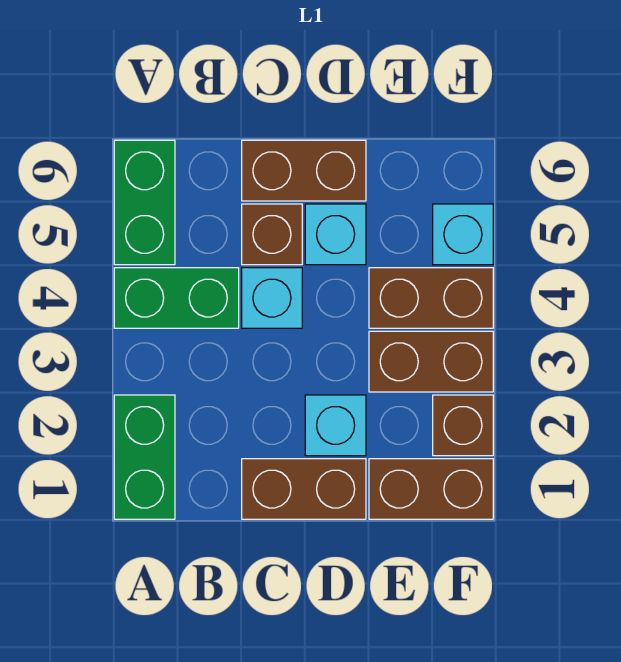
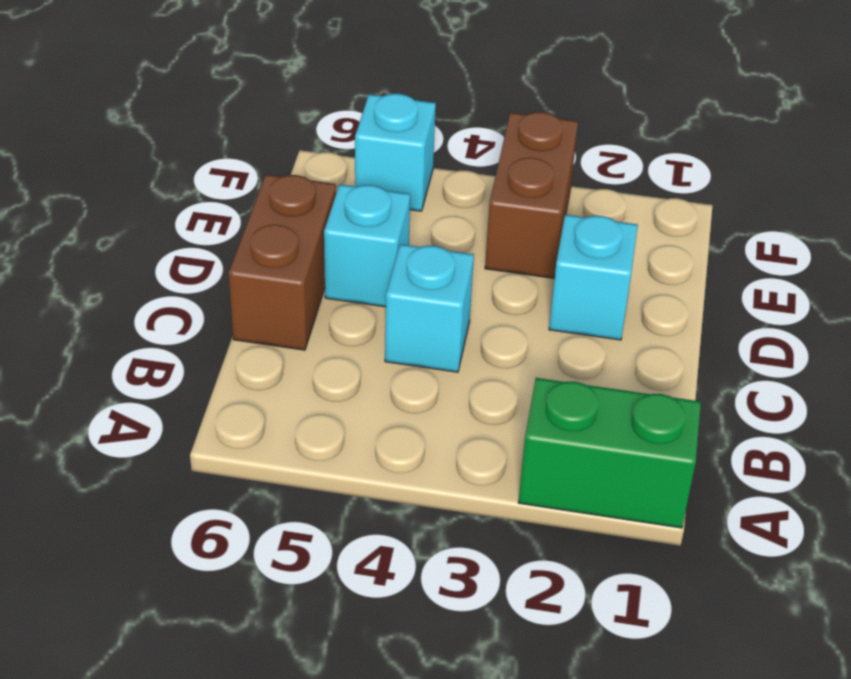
none -> green 1x2 brick [114,268,239,328]
none -> green 1x2 brick [114,140,175,265]
none -> brown 1x2 brick [242,459,366,519]

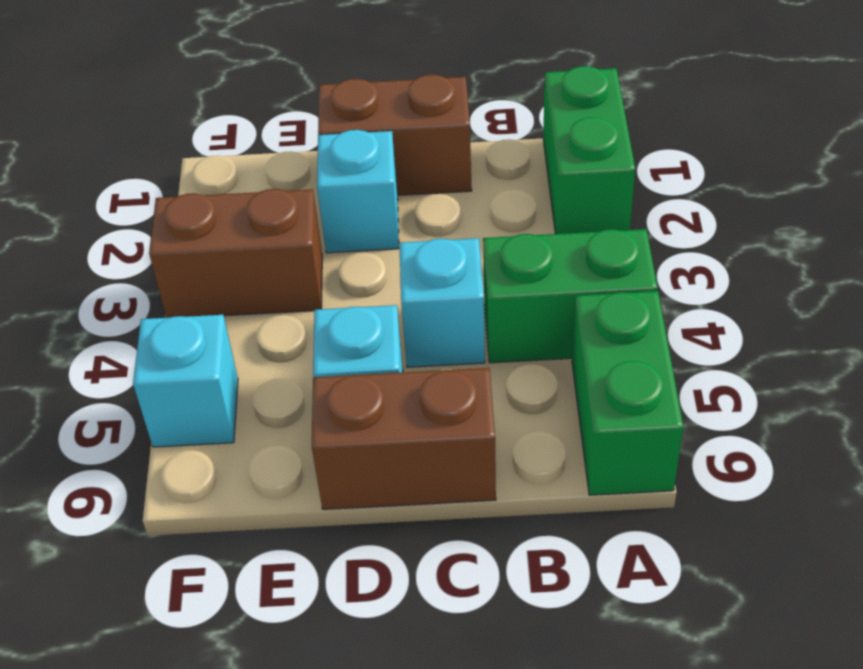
none -> brown 1x1 brick [242,204,302,265]
none -> brown 1x2 brick [369,459,493,519]
none -> brown 1x2 brick [369,268,493,328]

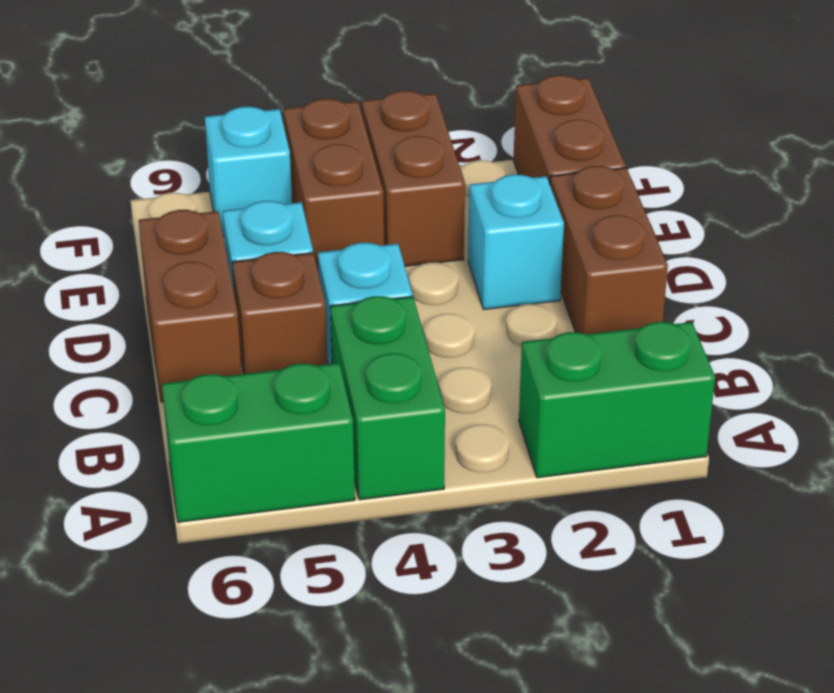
none -> brown 1x1 brick [433,395,493,456]

